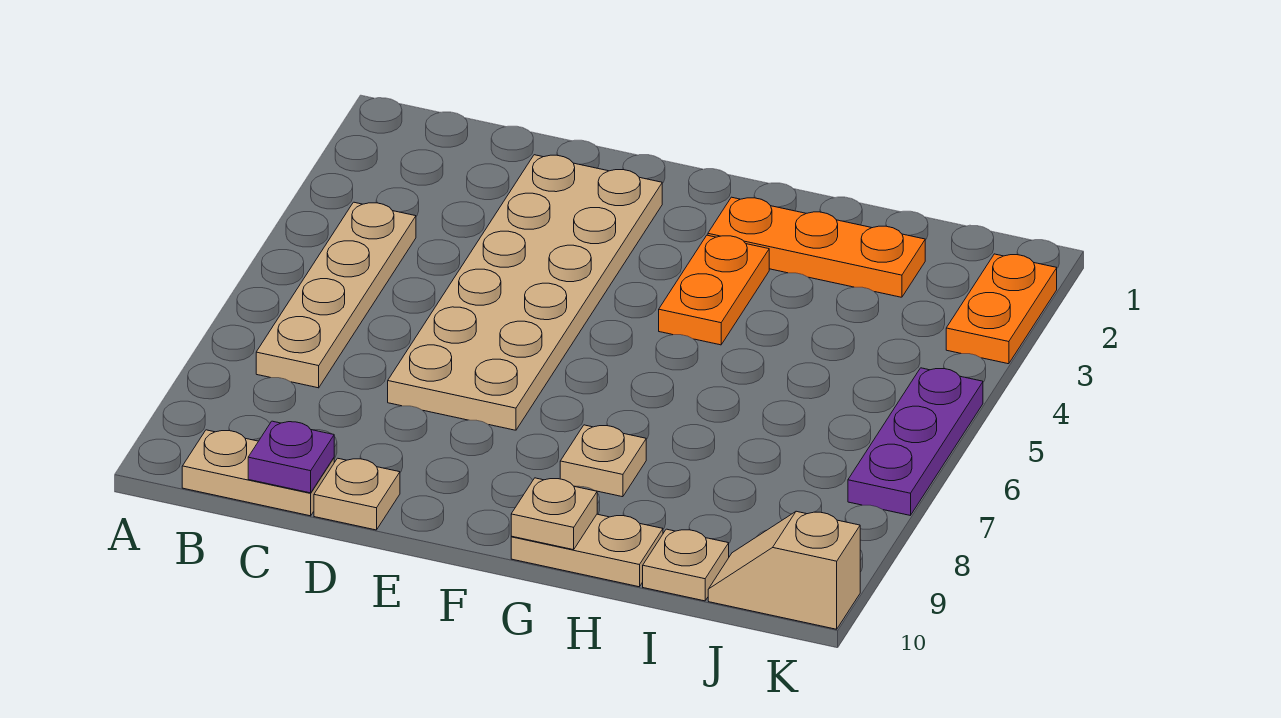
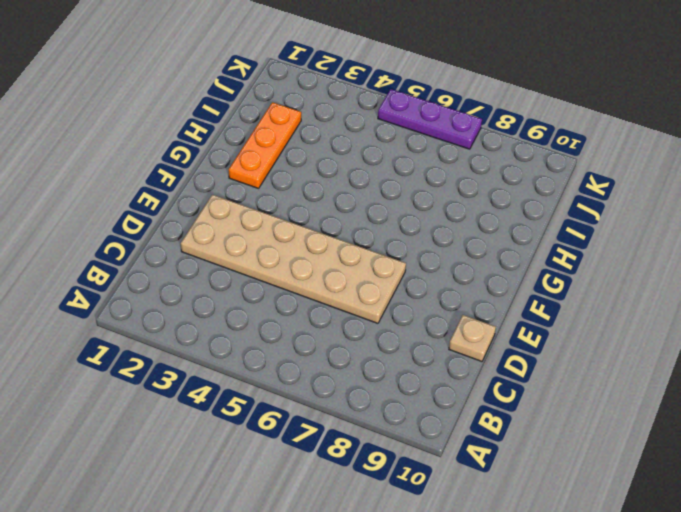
none -> tan 1x4 plate [256,202,416,388]
none -> tan 1x2 plate [182,430,334,516]
none -> orange 1x2 plate [659,235,769,345]

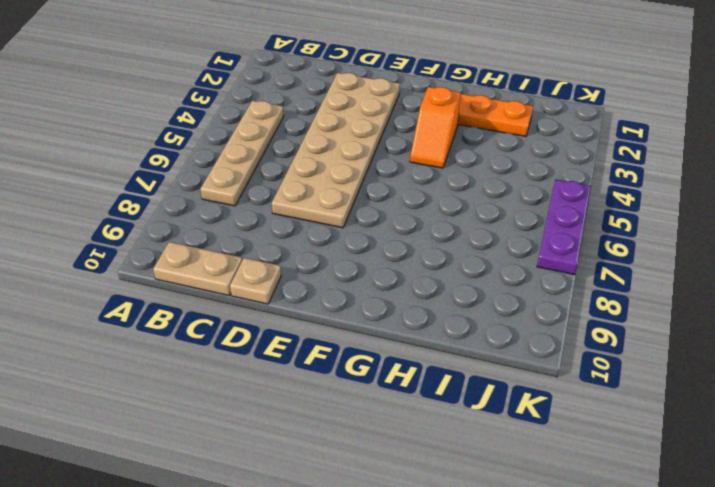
orange 1x2 slope [410,87,461,168] -> orange 1x2 plate [659,235,769,345]
none -> tan 1x1 plate [560,425,646,497]
none -> tan 1x2 plate [511,514,663,587]
none -> tan 1x1 plate [643,529,729,601]

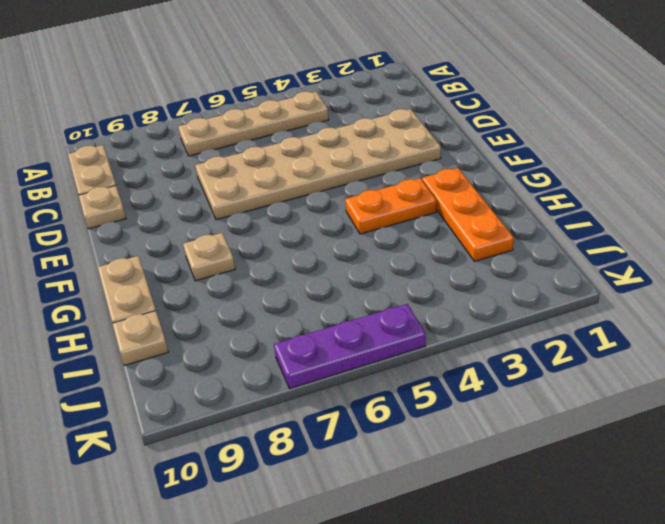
none -> tan 1x2 slope [708,511,860,629]
none -> orange 1x2 plate [946,254,1057,364]
none -> purple 1x1 plate [248,421,334,493]

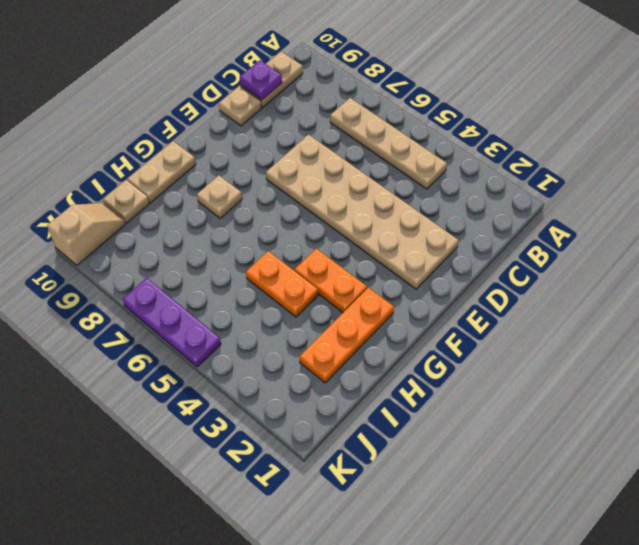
orange 1x2 plate [246,251,318,317] -> orange 1x2 plate moved to [946,254,1057,364]
none -> tan 1x1 plate [511,478,597,550]

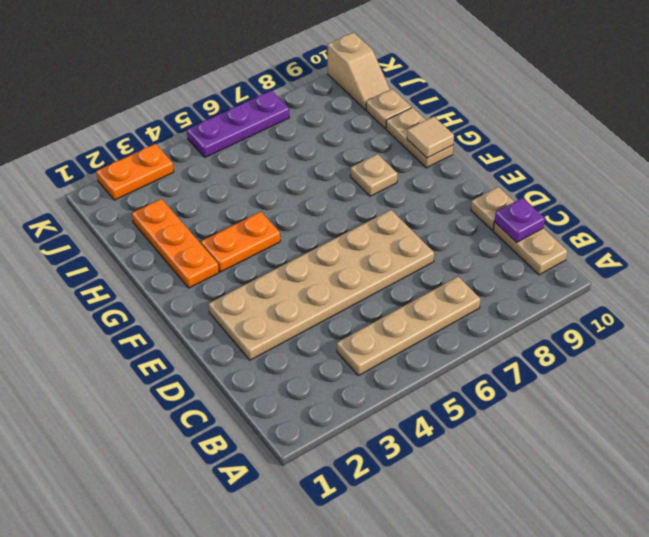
tan 1x1 tile [407,117,454,158] -> tan 1x1 plate [511,478,597,550]

